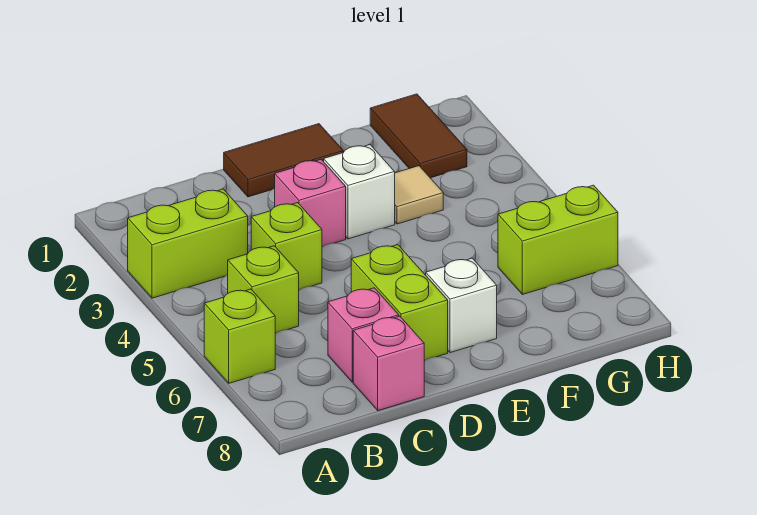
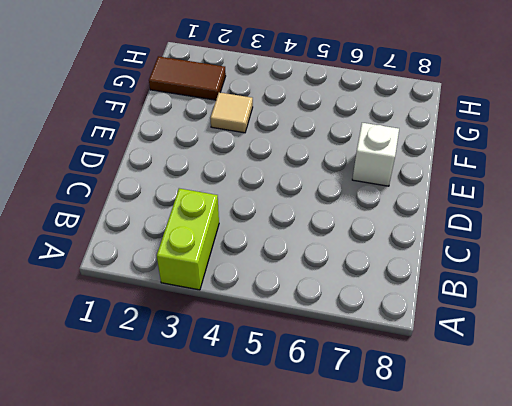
none -> lime 1x1 brick [204,289,275,383]
none -> lime 1x1 brick [228,246,299,333]
none -> lime 1x1 brick [251,203,322,290]

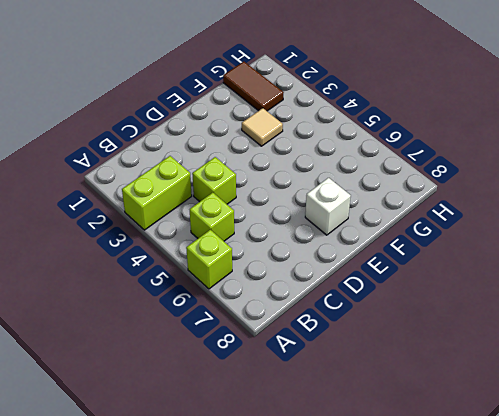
none -> pink 1x1 brick [328,288,399,382]
none -> pink 1x1 brick [353,316,425,411]
none -> brown 1x2 tile [224,124,343,197]

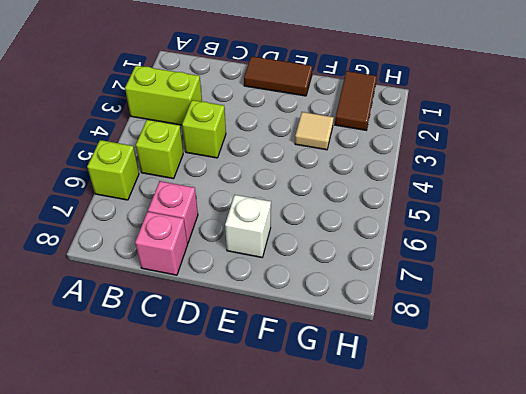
none -> pink 1x1 brick [275,160,346,247]
none -> lime 1x2 brick [351,245,448,360]
none -> white 1x1 brick [324,145,395,239]

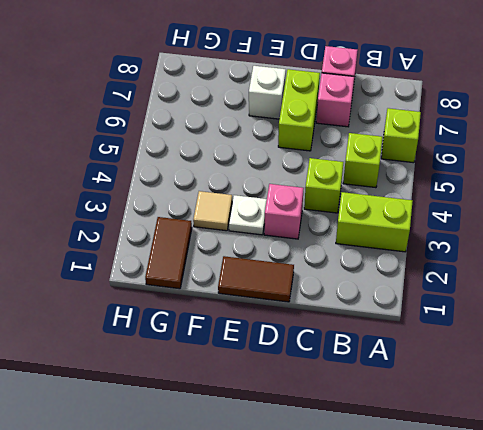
white 1x1 plate [229,195,267,235] -> white 1x1 brick [324,145,395,239]
none -> lime 1x2 brick [498,185,618,295]

